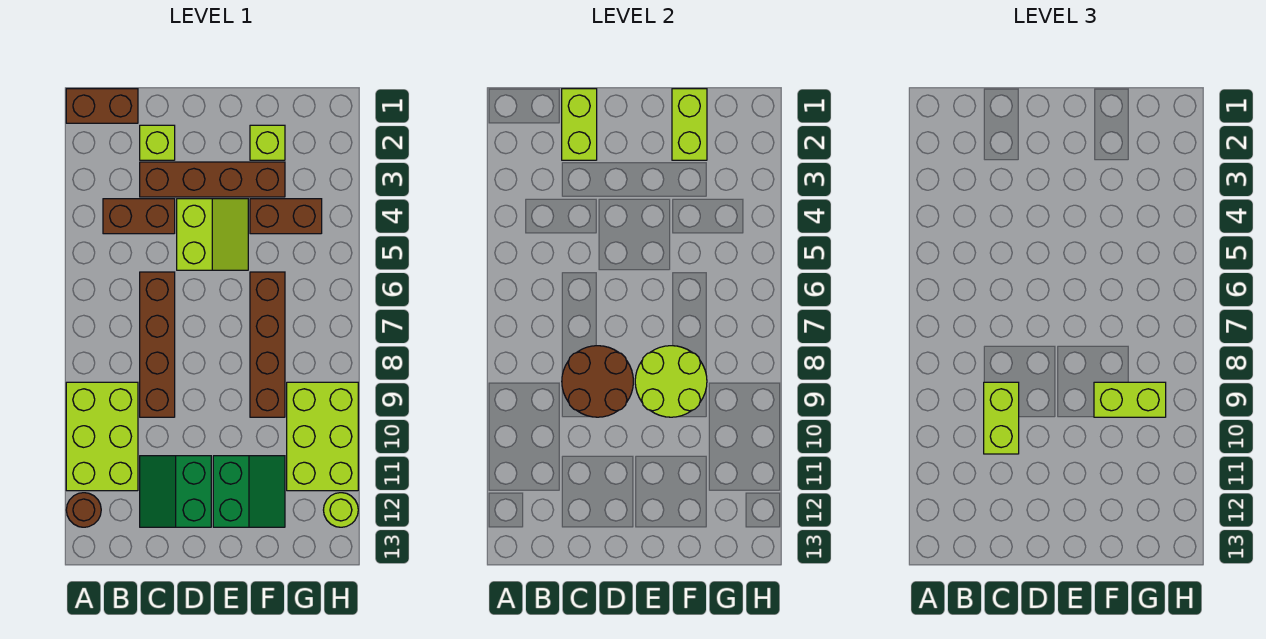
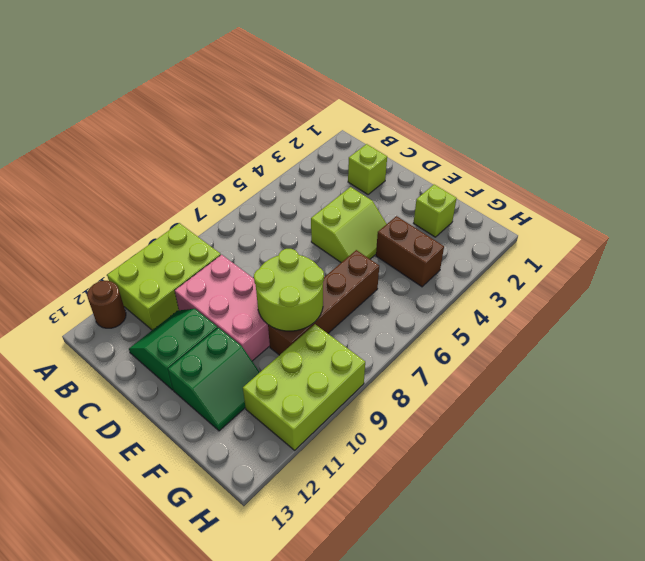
pink 2x3 brick [175,255,270,361] -> brown 1x4 brick [140,272,175,417]
none -> brown 1x2 brick [66,89,138,123]
none -> brown 1x2 brick [103,199,175,234]
none -> brown 1x4 brick [140,162,285,197]

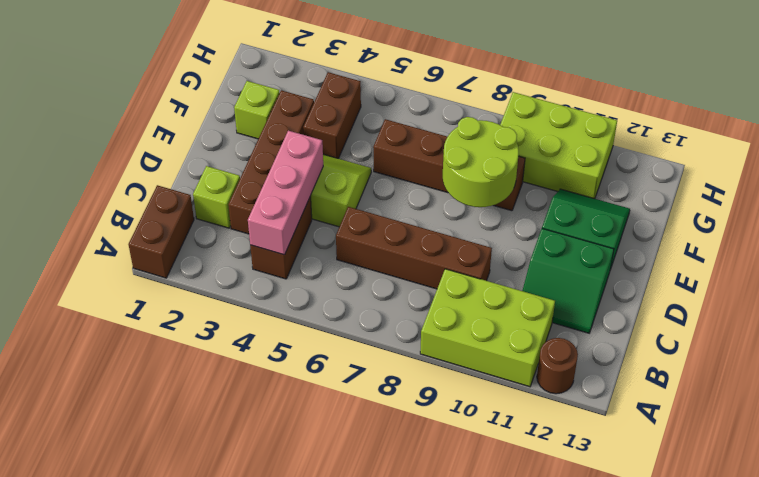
pink 1x3 brick [248,131,323,255] -> none
none -> lime 1x1 round brick [324,493,358,527]
none -> lime 1x2 brick [562,89,597,160]
none -> brown 2x2 round brick [562,346,633,417]

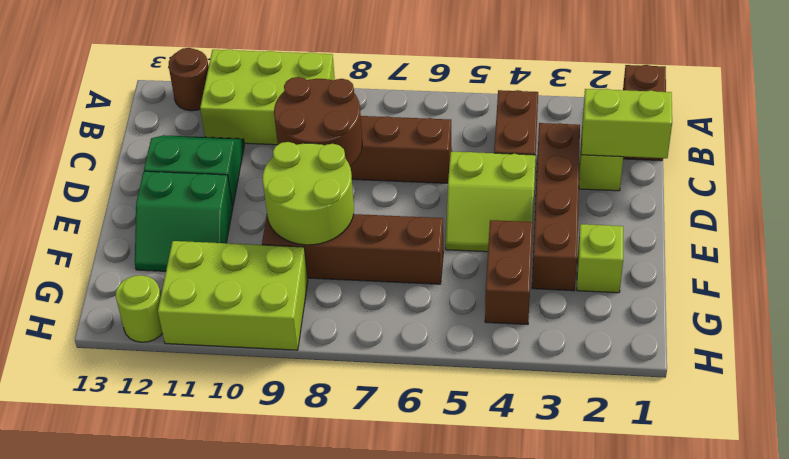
none -> lime 1x2 brick [672,89,707,160]
none -> lime 1x2 brick [984,382,1019,454]
none -> lime 1x2 brick [1094,382,1166,417]

